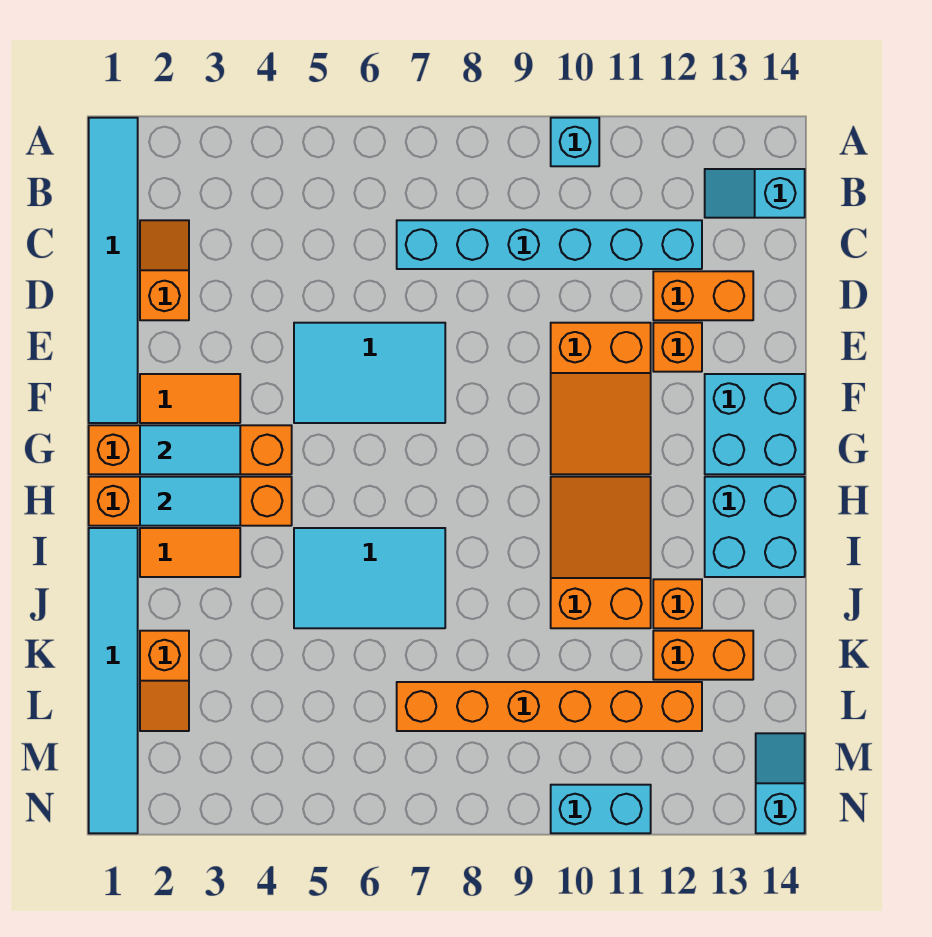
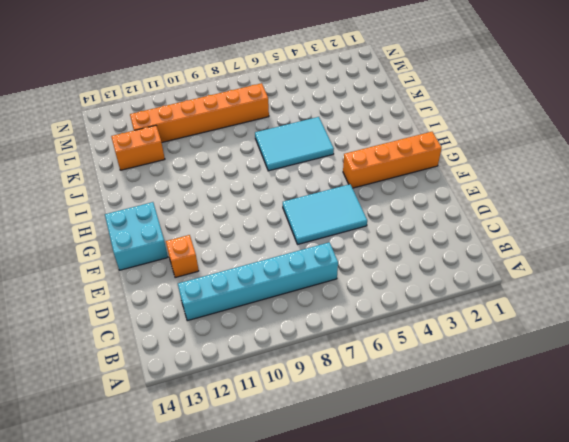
none -> cyan 1x6 tile [89,118,138,423]
none -> cyan 1x1 brick [551,118,599,166]
none -> cyan 1x2 slope [705,169,805,218]

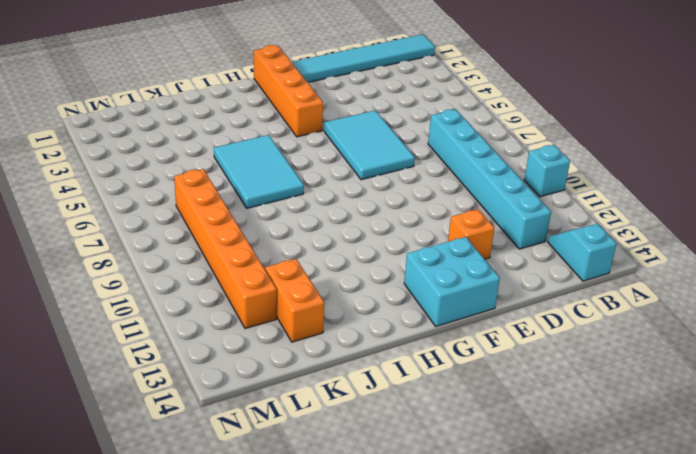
none -> orange 1x2 slope [140,220,189,320]
none -> orange 1x2 brick [653,271,753,320]
none -> orange 2x3 slope [551,323,651,474]

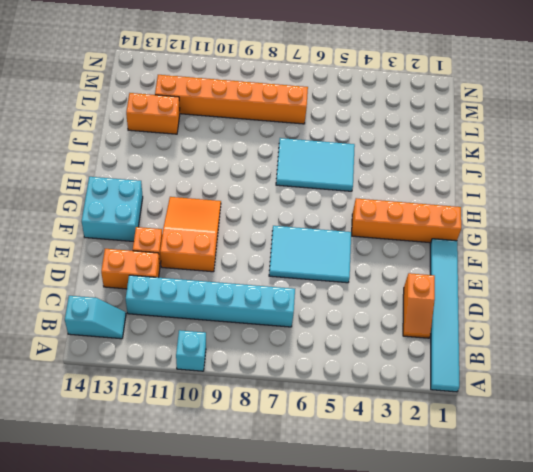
none -> orange 1x2 tile [140,374,240,423]
none -> orange 1x4 brick [89,477,292,526]
none -> orange 2x3 slope [551,477,651,628]

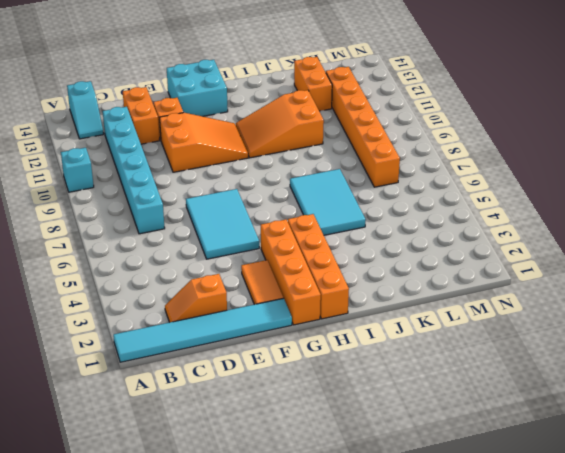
none -> cyan 2x2 brick [705,477,805,577]
none -> cyan 1x6 tile [89,528,138,833]
none -> orange 1x2 tile [140,528,240,577]

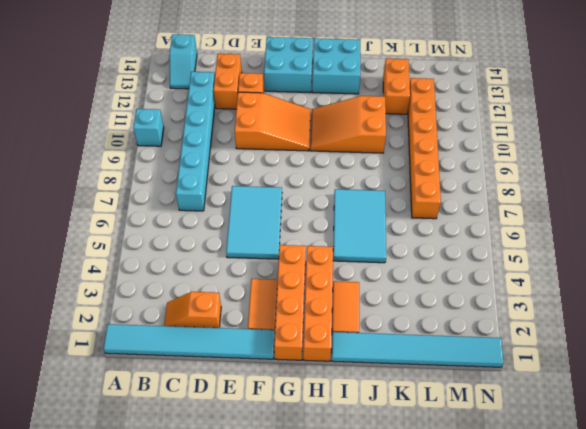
none -> orange 1x1 brick [653,579,702,628]
none -> orange 1x2 slope [140,631,189,731]
none -> cyan 1x2 slope [756,733,805,833]

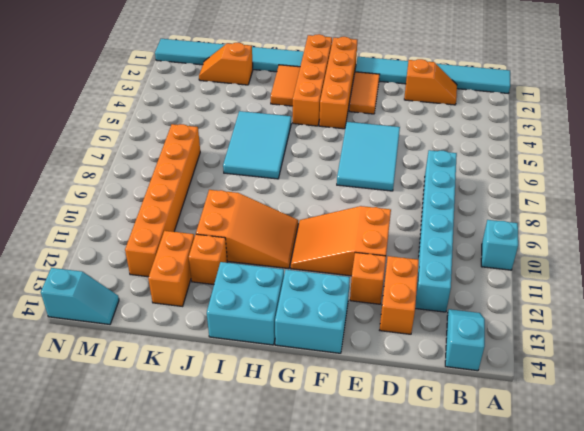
none -> cyan 1x2 brick [551,785,651,833]
none -> cyan 1x2 tile [140,425,240,474]
none -> cyan 1x2 tile [140,477,240,526]

